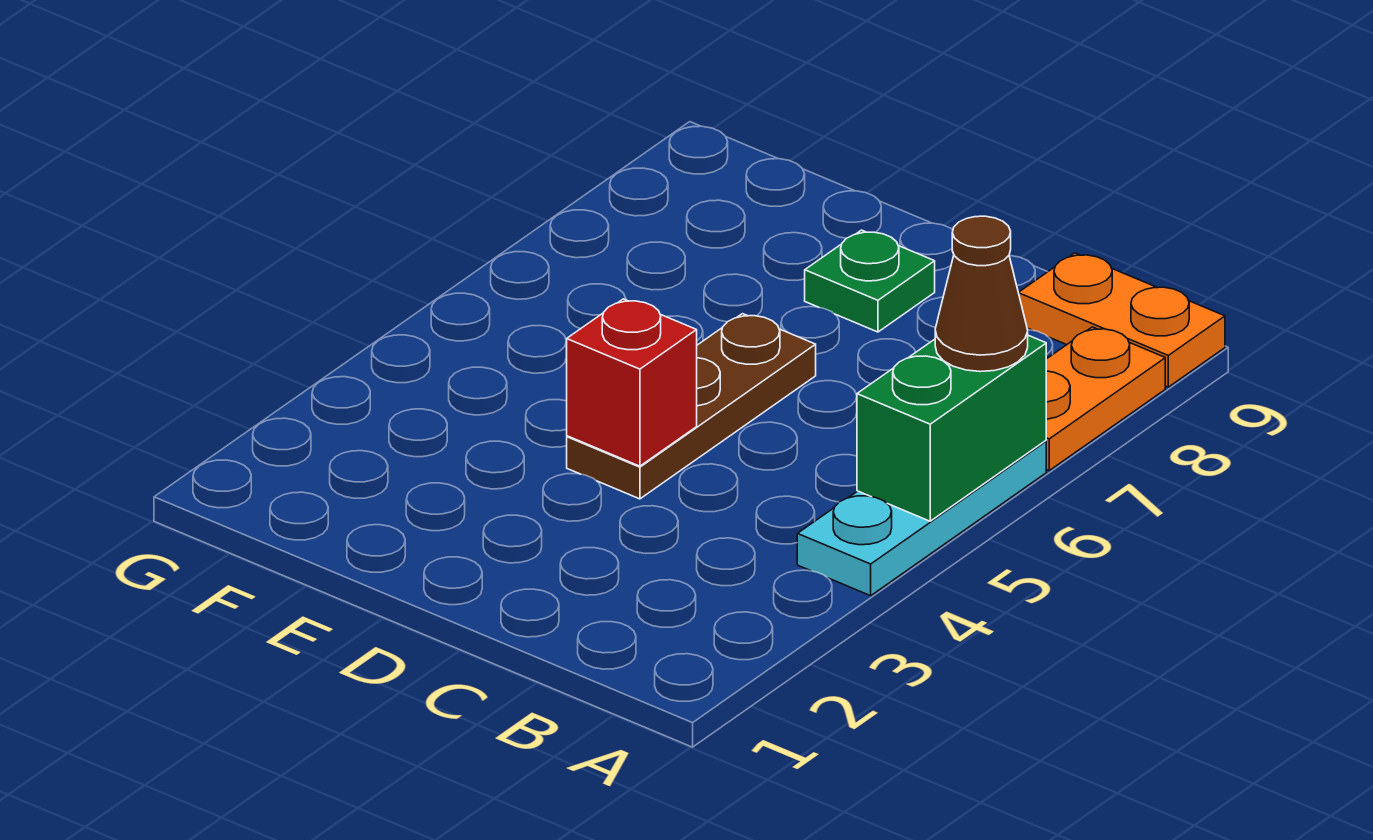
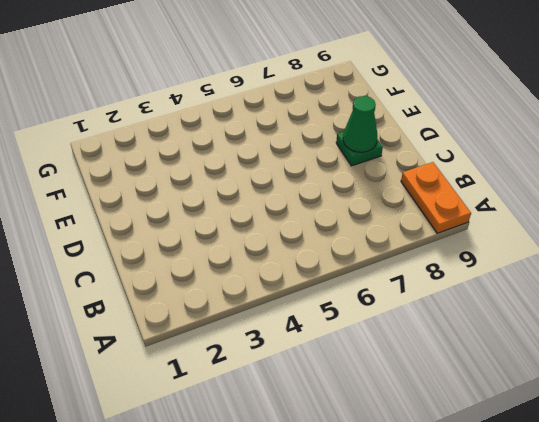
green 1x1 cone [343,96,377,152] -> none
none -> cyan 1x3 plate [797,441,1046,596]
none -> orange 1x2 plate [1046,327,1165,470]

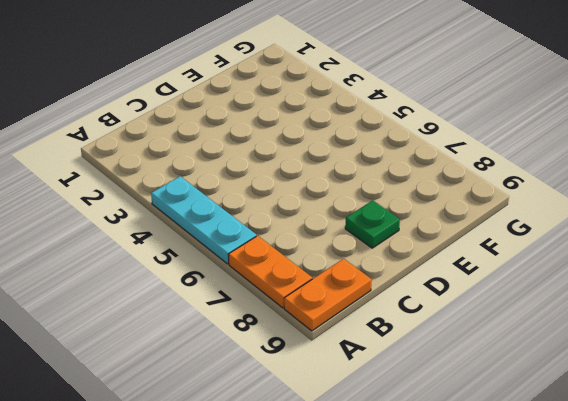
none -> brown 1x3 plate [567,314,816,499]
none -> green 1x2 brick [857,335,1046,521]

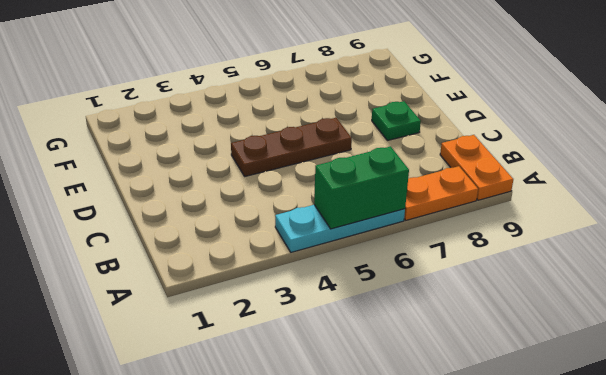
none -> red 1x1 brick [567,299,697,466]
none -> brown 1x1 cone [935,216,1028,372]

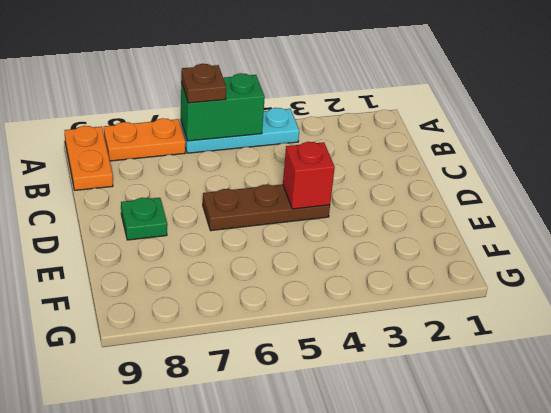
brown 1x1 plate [181,64,226,103] -> brown 1x1 cone [935,216,1028,372]

